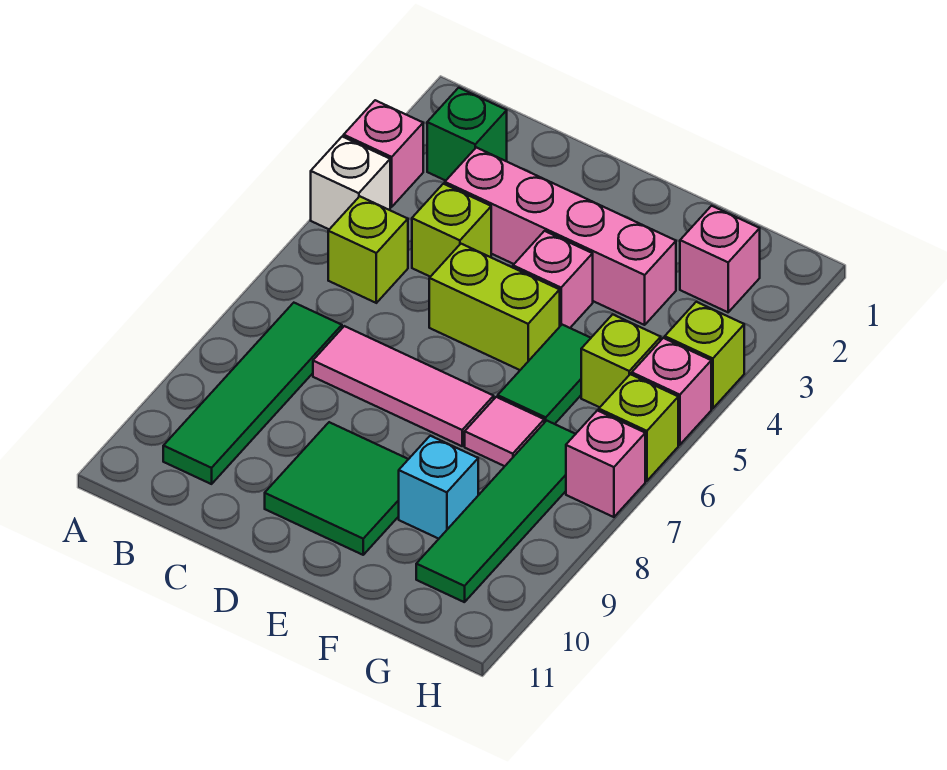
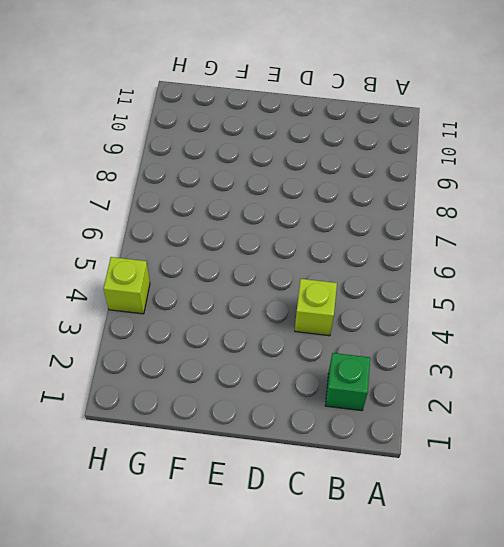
none -> pink 1x1 brick [344,100,423,207]
none -> white 1x1 brick [311,137,390,229]
none -> lime 1x1 brick [328,196,408,303]

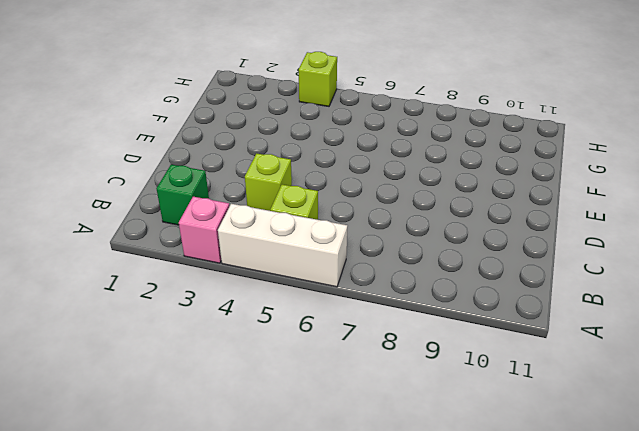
white 1x3 brick [218,204,347,287] -> white 1x1 brick [311,137,390,229]
none -> green 1x4 tile [163,303,342,484]
none -> pink 1x4 brick [445,147,676,325]
none -> pink 1x3 tile [313,326,494,446]

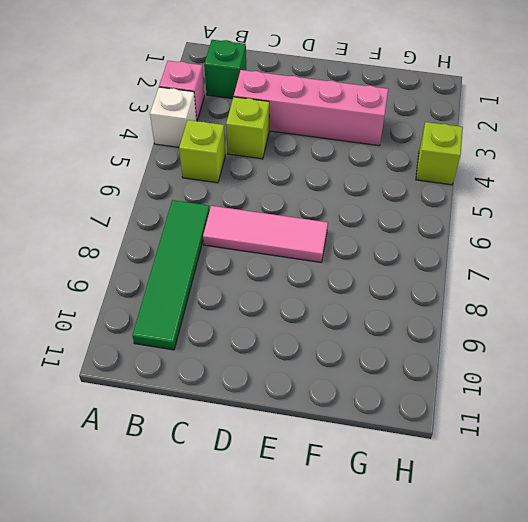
none -> lime 1x2 brick [429,244,560,370]
none -> green 2x2 tile [265,422,408,555]
none -> pink 1x1 brick [513,231,593,328]

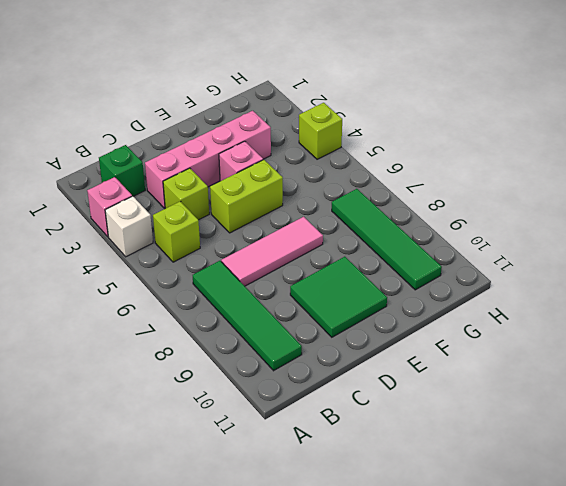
none -> green 1x2 tile [498,325,591,424]
none -> pink 1x1 tile [465,397,544,466]
none -> cyan 1x1 brick [399,436,478,539]

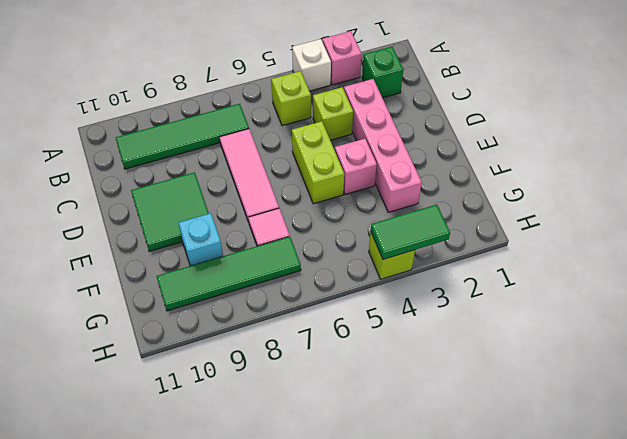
green 1x2 tile [371,205,450,259] -> green 1x2 tile moved to [498,325,591,424]
none -> pink 1x1 brick [680,206,760,312]
none -> lime 1x1 brick [581,314,661,407]
none -> pink 1x1 brick [632,338,711,445]

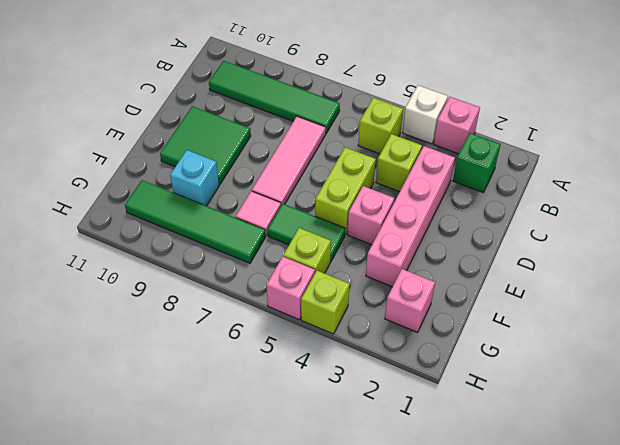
none -> lime 1x1 brick [599,374,678,481]
none -> pink 1x1 brick [566,410,645,517]

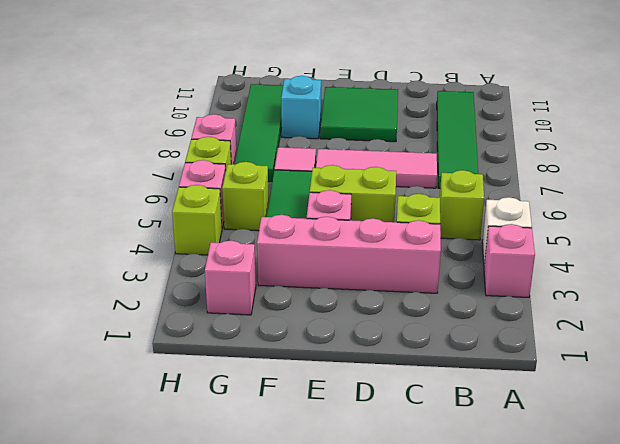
none -> green 1x1 brick [427,88,507,181]

